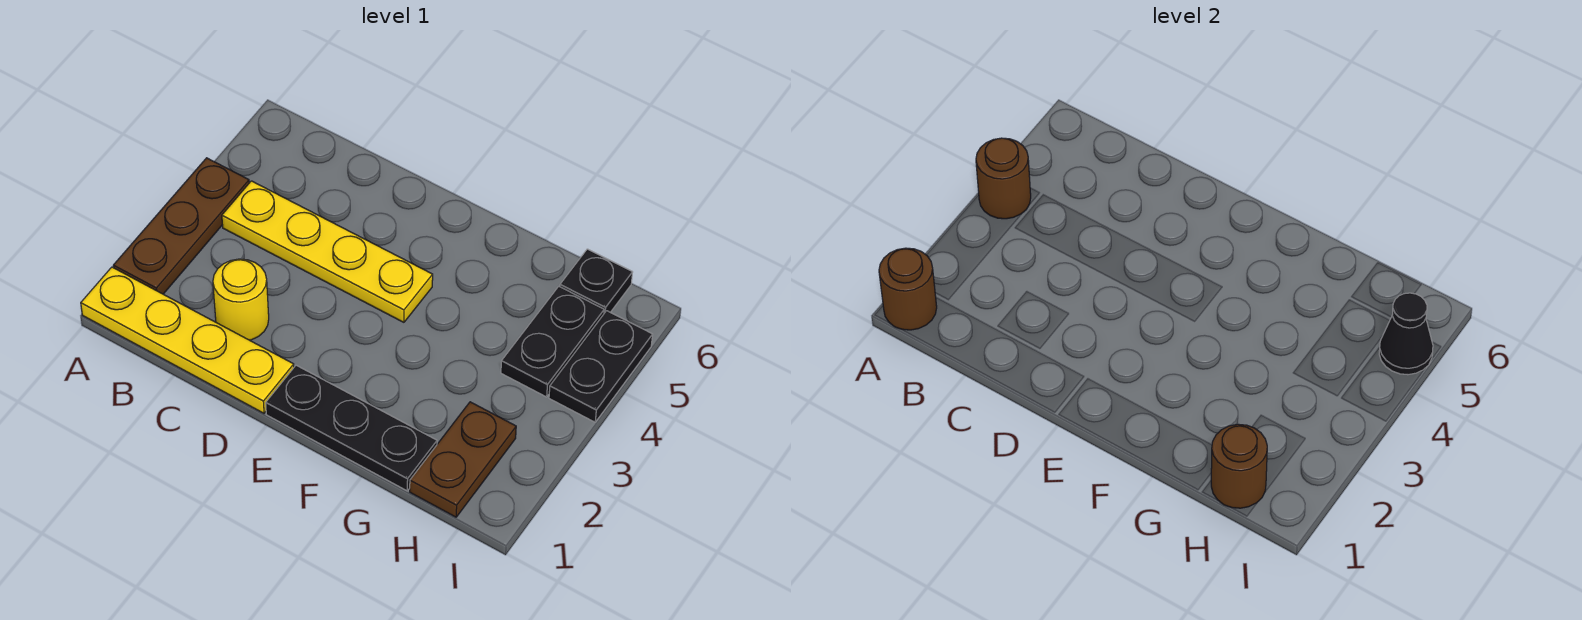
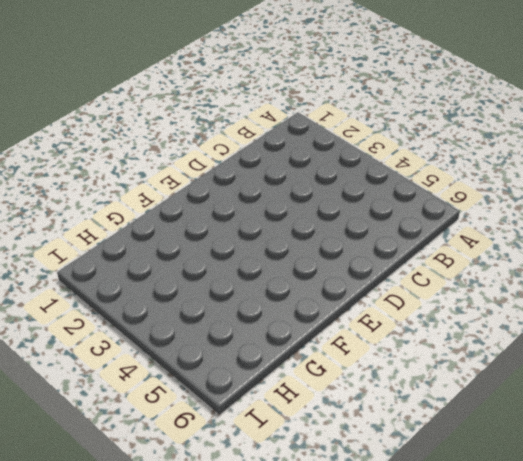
none -> yellow 1x4 plate [81,267,294,413]
none -> brown 1x3 plate [113,158,249,294]
none -> yellow 1x4 plate [222,181,433,322]

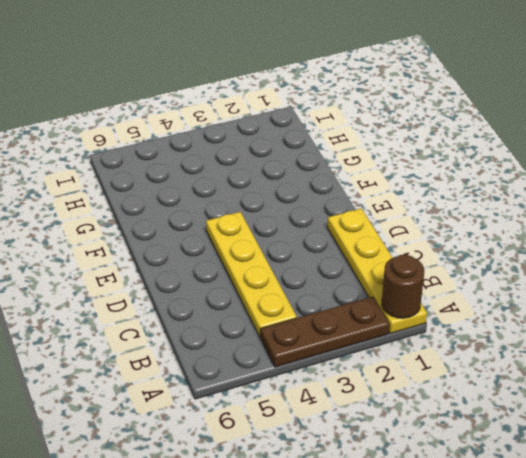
none -> yellow 1x1 round brick [213,259,269,340]
none -> black 1x3 plate [266,365,437,491]
none -> brown 1x2 plate [410,402,516,517]

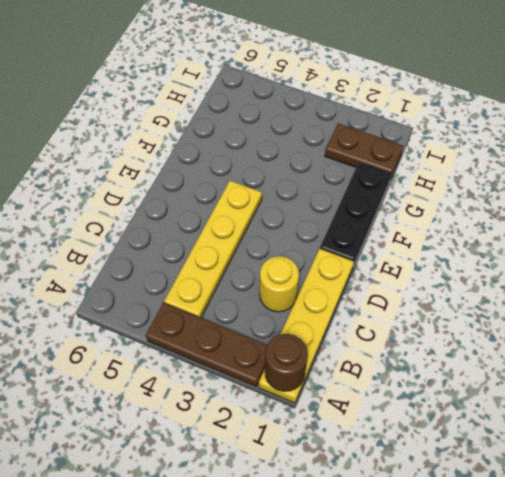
none -> black 1x2 plate [501,286,604,397]
none -> black 1x1 plate [560,249,633,313]
none -> black 1x2 plate [549,311,653,422]

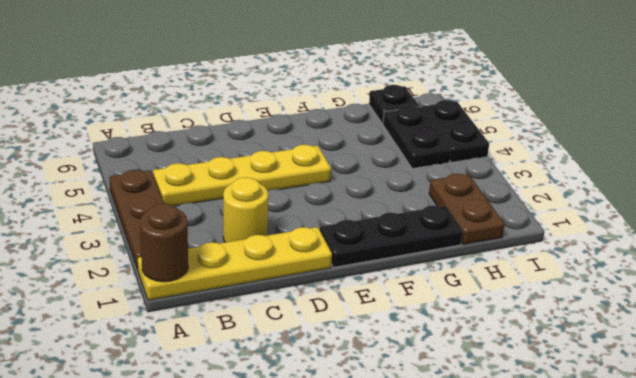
none -> brown 1x1 round brick [976,138,1031,219]
none -> brown 1x1 round brick [1211,424,1267,508]
none -> black 1x1 cone [1379,293,1433,375]

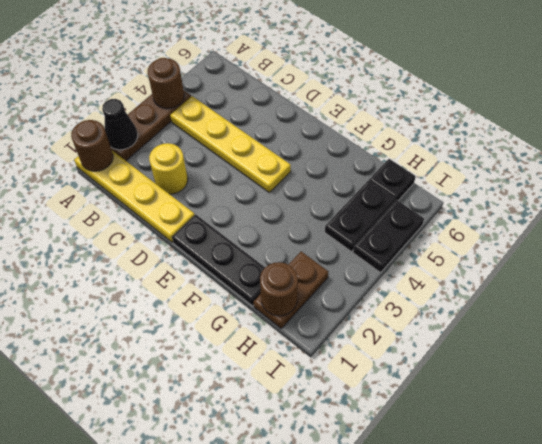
black 1x1 cone [102,99,138,150] -> black 1x1 cone moved to [1379,293,1433,375]

